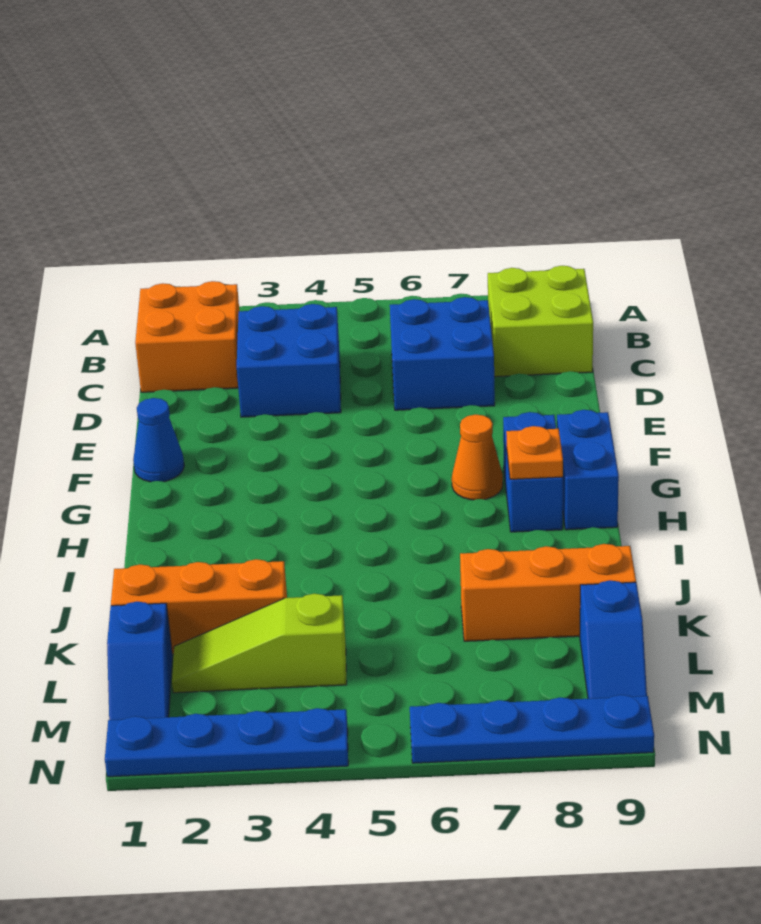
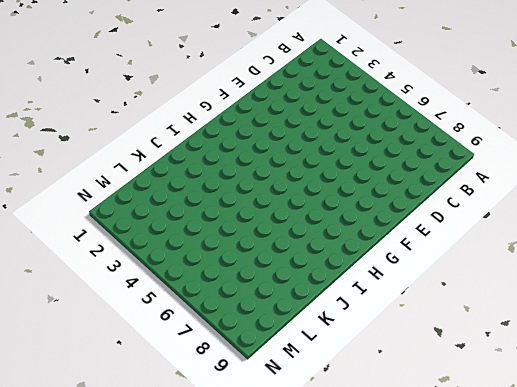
none -> orange 2x2 brick [135,281,239,392]
none -> lime 2x2 brick [488,266,593,377]
none -> blue 2x2 brick [237,304,341,417]

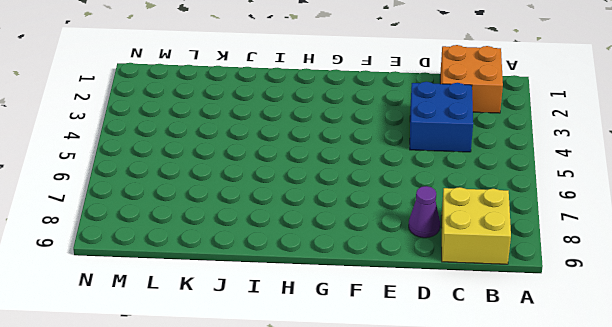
yellow 2x2 brick [441,187,511,264] -> lime 2x2 brick [488,266,593,377]
purple 1x1 cone [409,186,440,238] -> none
none -> blue 2x2 brick [390,297,495,410]
none -> blue 1x1 cone [133,398,184,482]
none -> orange 1x1 cone [452,415,503,500]

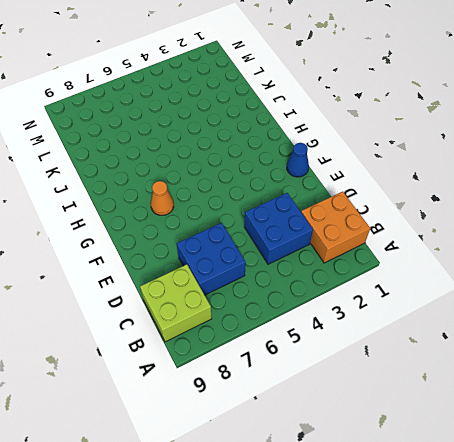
none -> blue 1x2 brick [503,412,563,532]
none -> blue 1x2 brick [557,410,619,530]
none -> orange 1x3 brick [111,559,287,654]

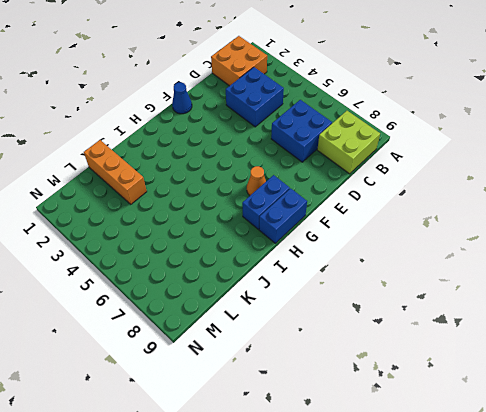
none -> orange 1x3 brick [460,544,636,641]
none -> blue 1x2 slope [107,602,172,720]
none -> lime 1x3 slope [172,594,347,693]

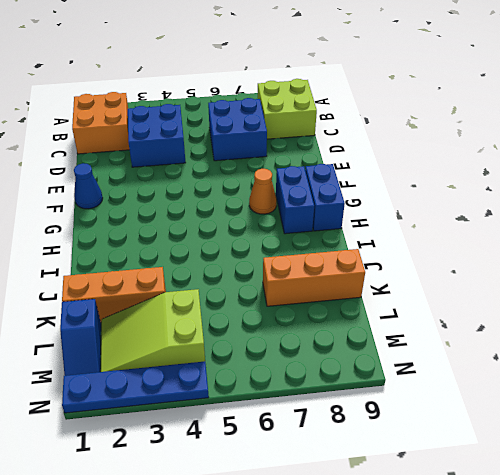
lime 2x3 slope [101,289,205,372] -> lime 1x3 slope [172,594,347,693]
none -> blue 1x2 slope [580,580,647,699]
none -> blue 1x4 plate [410,695,654,763]
none -> orange 1x1 plate [506,426,563,479]

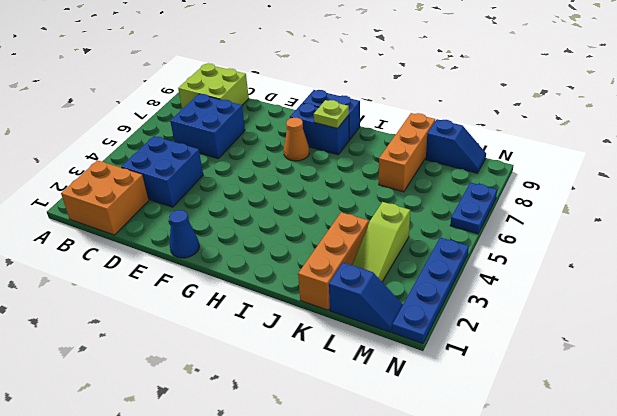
lime 1x1 plate [314,100,349,128] -> orange 1x1 plate [506,426,563,479]
blue 1x2 plate [450,183,497,234] -> blue 1x4 plate [410,695,654,763]

